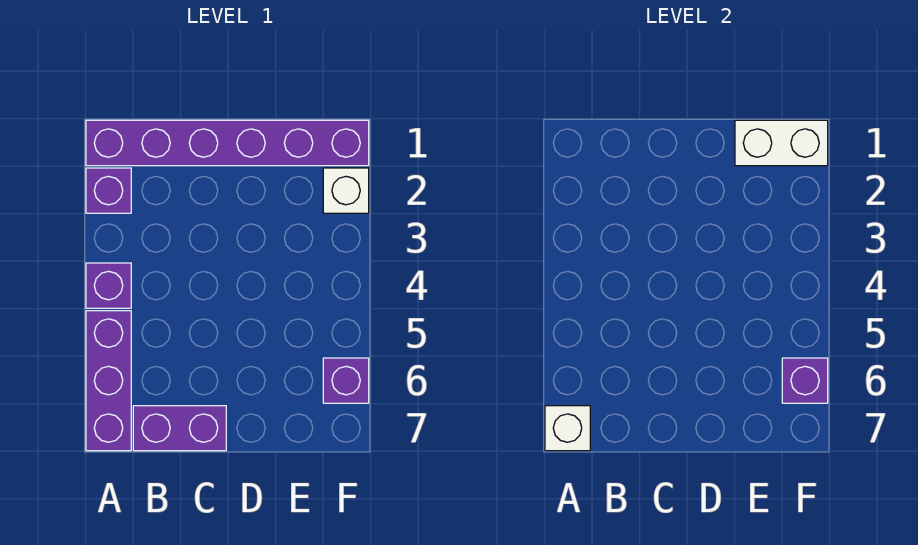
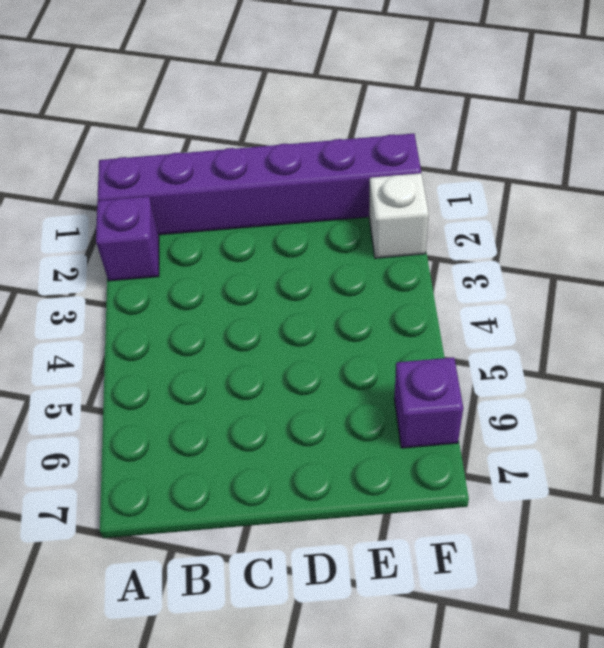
none -> purple 1x1 brick [86,263,131,308]
none -> purple 1x3 brick [86,311,131,451]

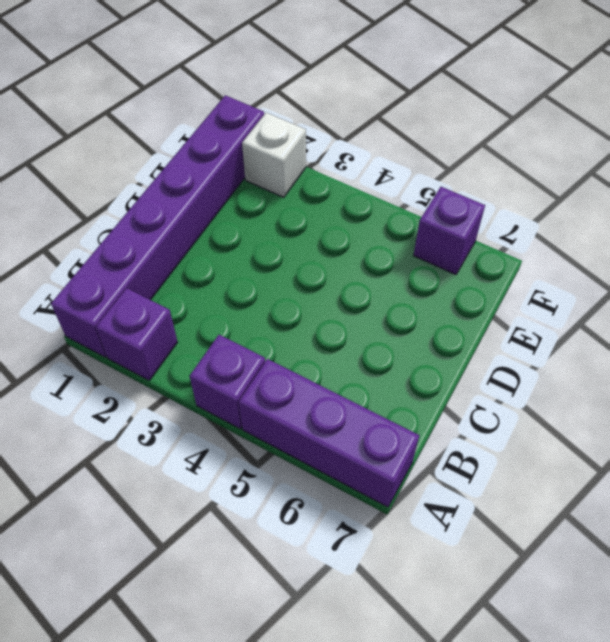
none -> purple 1x2 brick [133,406,226,451]
none -> white 1x1 brick [545,406,590,451]

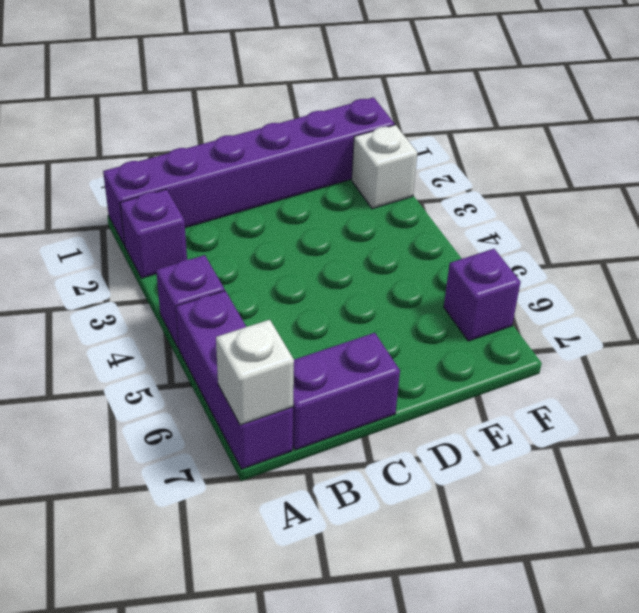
none -> white 1x2 brick [735,120,828,166]
none -> purple 1x1 brick [782,358,828,403]

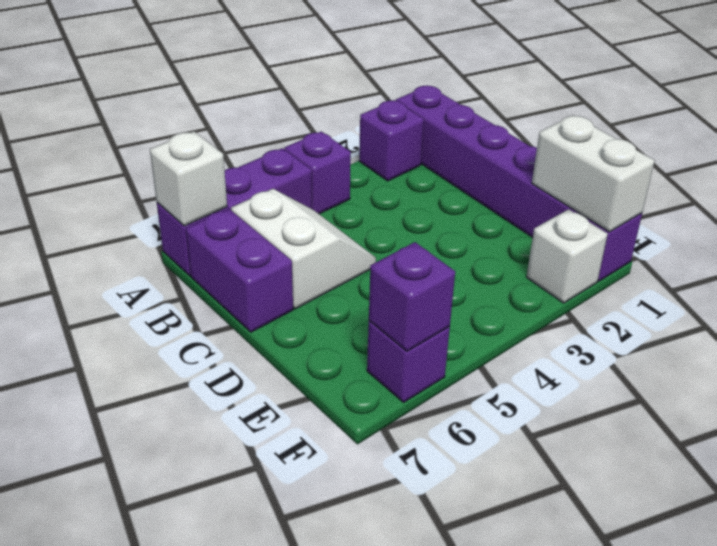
white 2x2 slope [231,189,376,309] -> none

